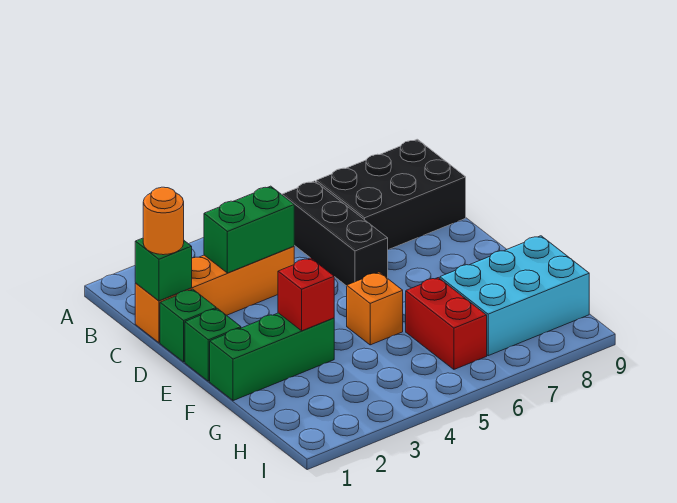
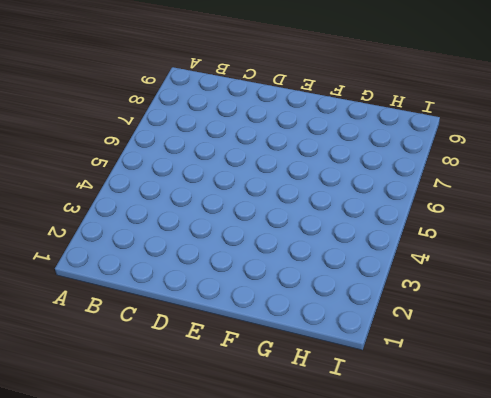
none -> black 1x3 brick [282,181,388,286]
none -> black 2x3 brick [316,139,466,250]
none -> orange 1x4 brick [135,246,294,343]

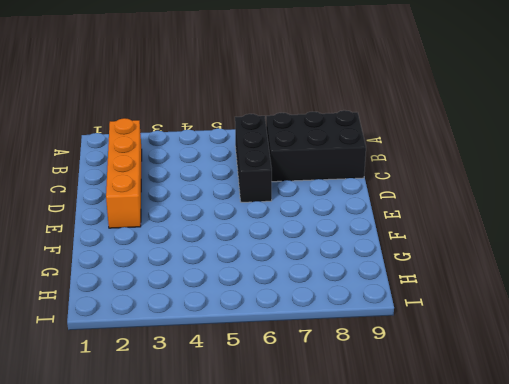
orange 1x4 brick [106,118,142,228] -> orange 1x4 brick turned to [135,246,294,343]
none -> green 1x1 brick [160,289,216,362]
none -> green 1x1 brick [185,308,241,381]
none -> green 1x3 brick [210,313,334,401]

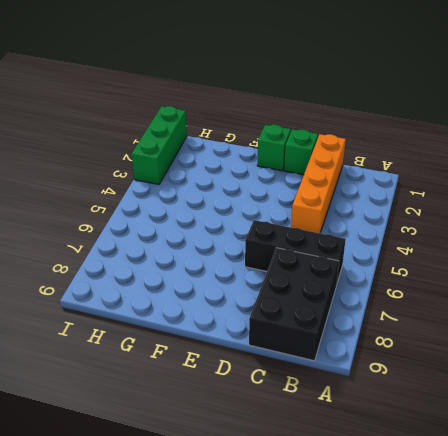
green 1x3 brick [132,106,187,185] -> green 1x3 brick moved to [210,313,334,401]
none -> orange 1x1 brick [347,272,403,345]
none -> red 1x2 brick [406,278,487,369]
none -> cyan 2x3 brick [440,236,589,356]

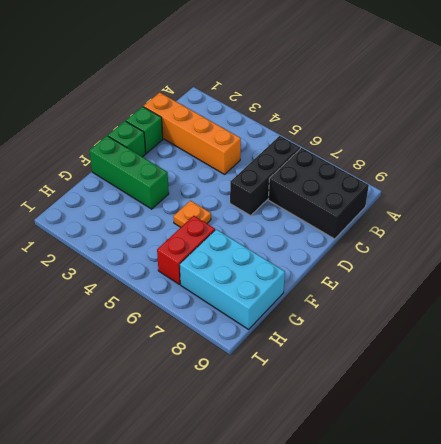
orange 1x1 plate [173,201,211,227] -> orange 1x1 brick [347,272,403,345]
none -> green 1x1 brick [135,238,192,301]
none -> green 1x2 brick [204,186,294,273]
none -> red 1x1 brick [278,258,334,331]

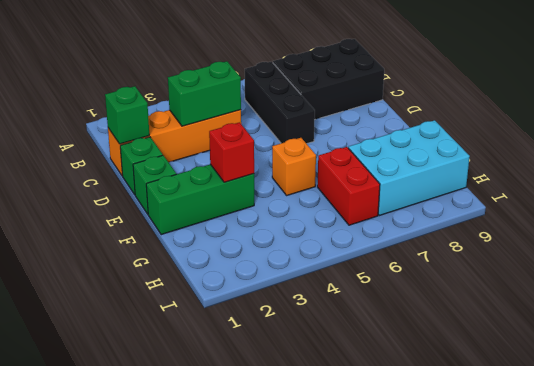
none -> orange 1x1 round brick [143,187,184,255]

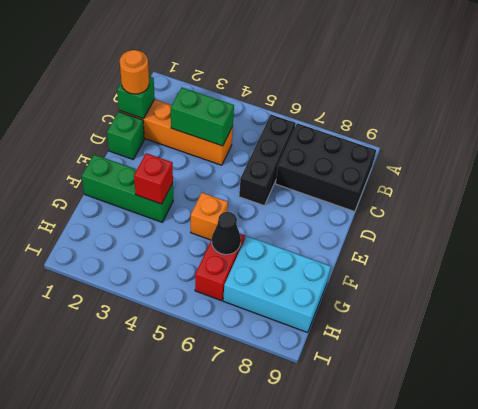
black 1x1 cone [212,212,241,255] -> none
none -> green 1x1 brick [185,308,241,381]

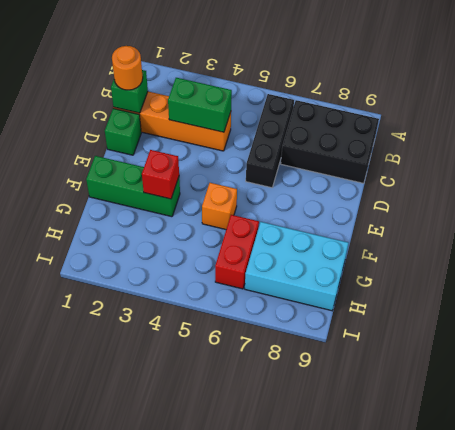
none -> green 1x1 brick [185,308,241,381]

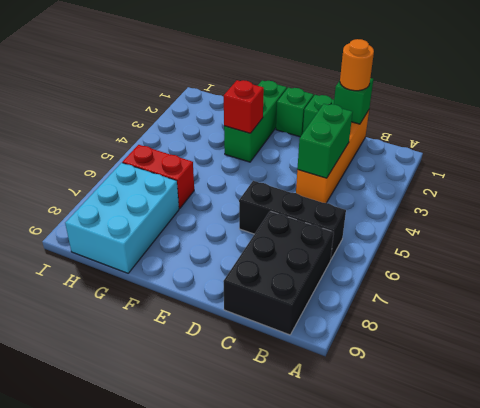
none -> orange 1x1 brick [347,272,403,345]

